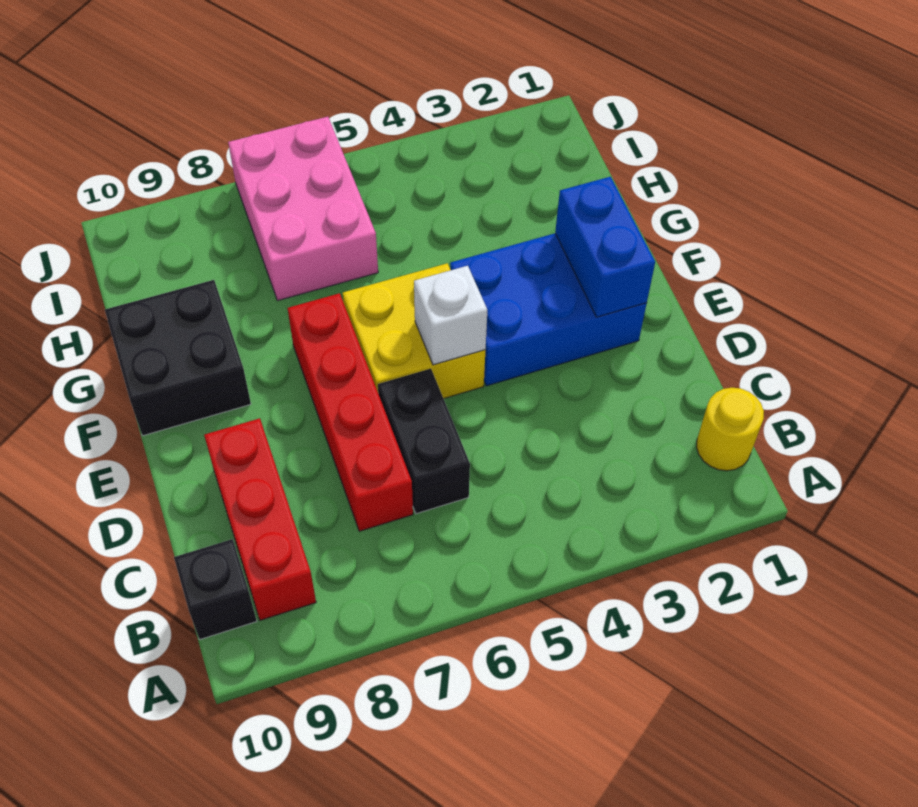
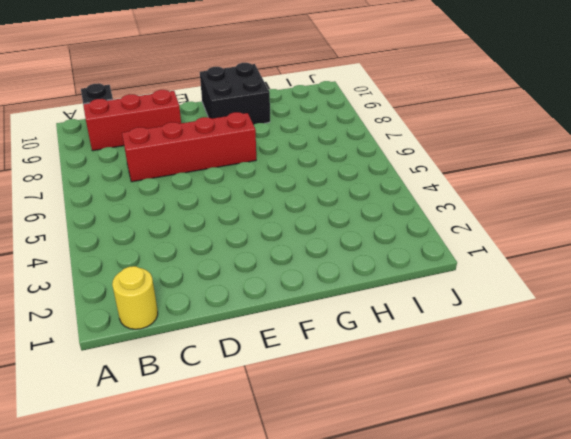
none -> black 1x2 brick [378,369,470,514]
none -> blue 2x3 brick [450,233,647,386]

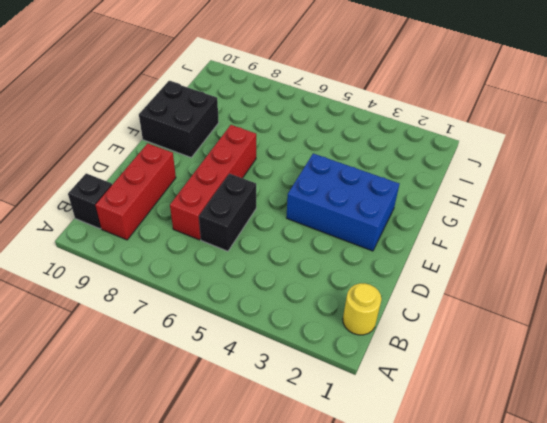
none -> yellow 2x2 brick [343,263,485,399]
none -> pink 2x3 brick [228,117,378,301]

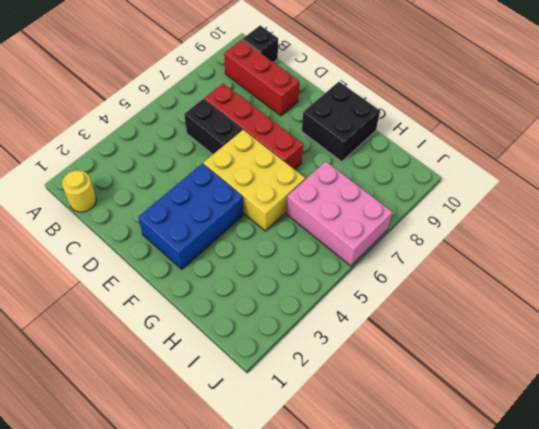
yellow 2x3 brick [203,130,305,231] -> yellow 2x2 brick [343,263,485,399]
none -> blue 1x2 brick [555,177,655,317]
none -> white 1x1 brick [414,266,487,365]

